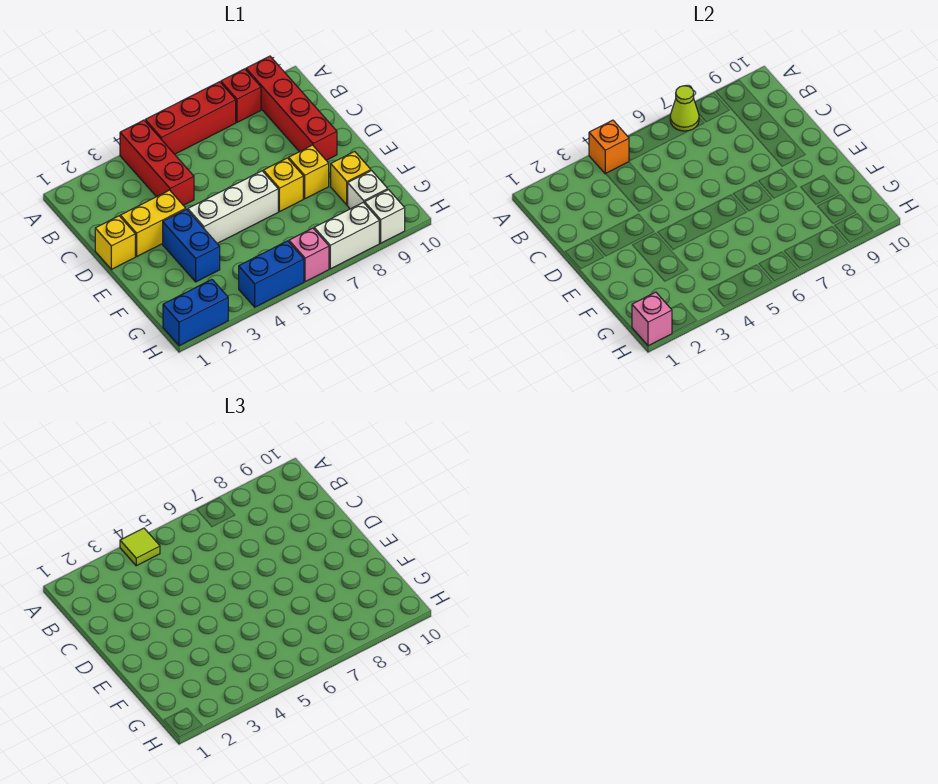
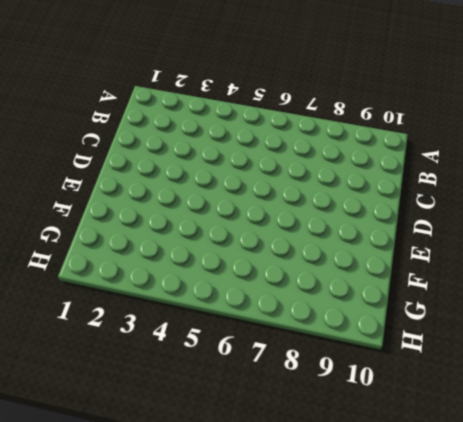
none -> red 1x3 brick [120,120,194,205]
none -> red 1x3 brick [145,82,236,154]
none -> red 1x1 brick [221,69,261,122]

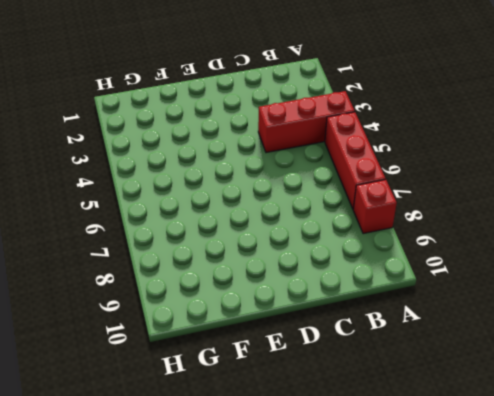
none -> red 1x4 brick [246,56,337,160]
none -> yellow 1x1 brick [95,216,135,269]
none -> yellow 1x2 brick [120,190,186,256]

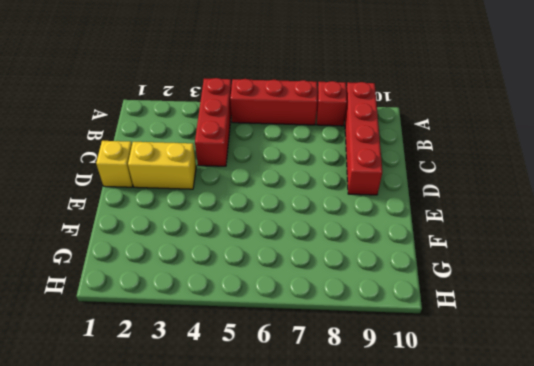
none -> blue 1x2 brick [163,209,220,282]
none -> white 1x3 brick [188,171,278,243]
none -> yellow 1x1 brick [263,158,303,212]

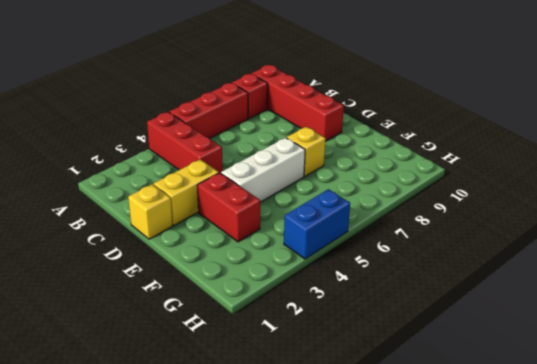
red 1x2 brick [197,173,260,242] -> blue 1x2 brick [163,209,220,282]
none -> yellow 1x1 brick [289,145,329,199]
none -> yellow 1x1 brick [331,151,371,205]
none -> white 1x1 brick [348,171,388,209]

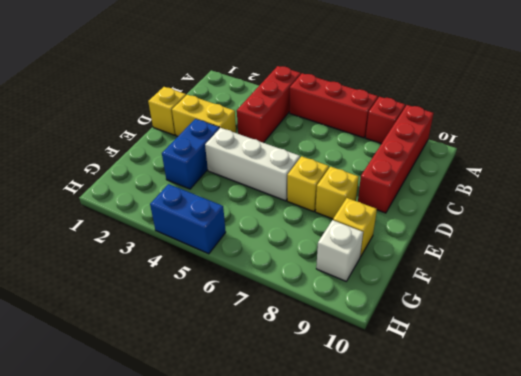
none -> blue 1x2 brick [163,280,228,346]
none -> pink 1x1 brick [289,228,329,282]
none -> white 1x2 brick [314,202,379,269]

